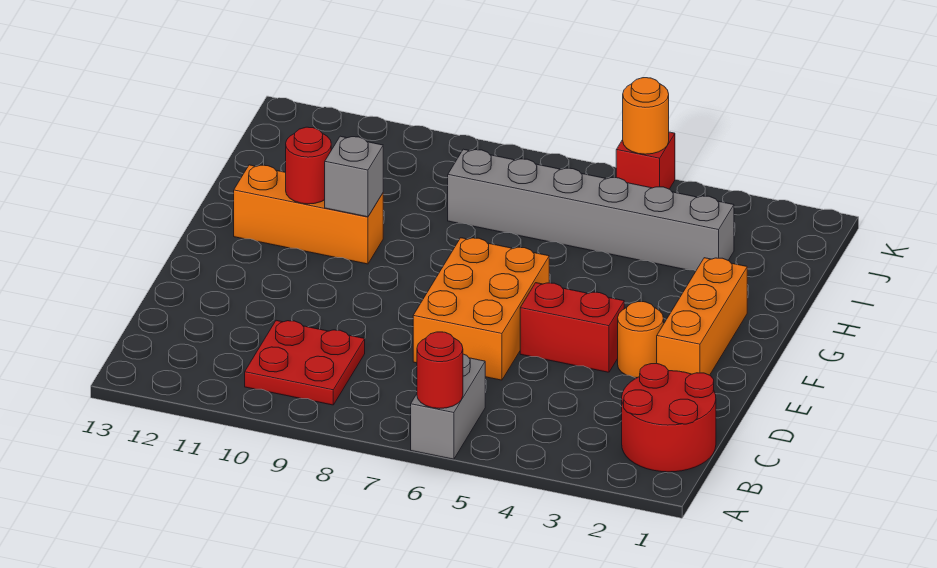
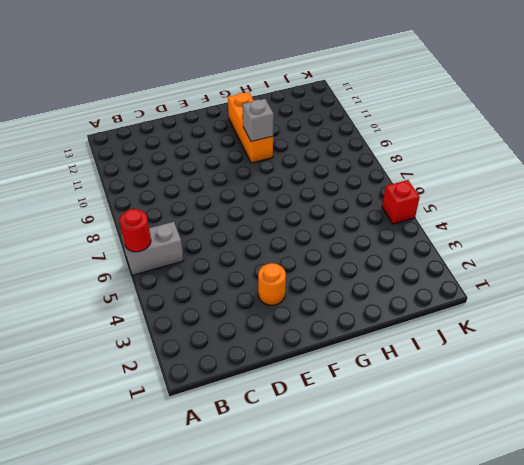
none -> red 2x2 round brick [622,364,716,472]
none -> red 2x2 plate [245,320,365,405]
none -> orange 2x3 brick [413,238,549,380]

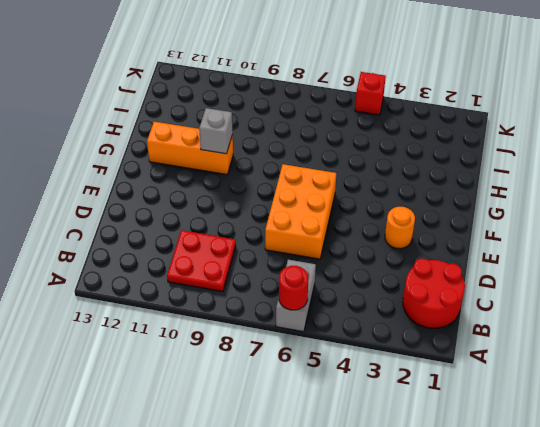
none -> orange 1x3 brick [657,258,747,375]
none -> red 1x2 brick [520,283,624,372]
none -> grey 1x6 brick [448,149,734,271]

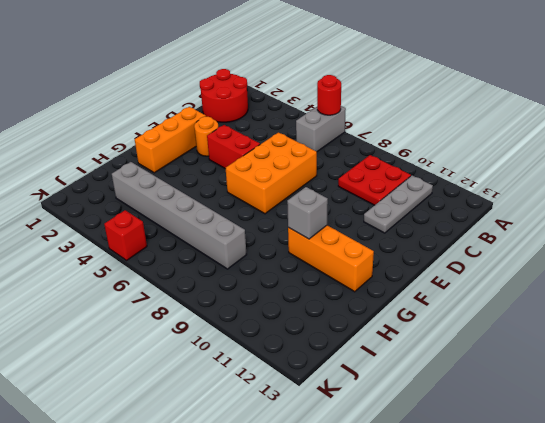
grey 1x3 plate [364,175,433,233] -> none
none -> red 1x1 round brick [286,127,331,204]
none -> orange 1x1 round brick [623,78,669,154]

